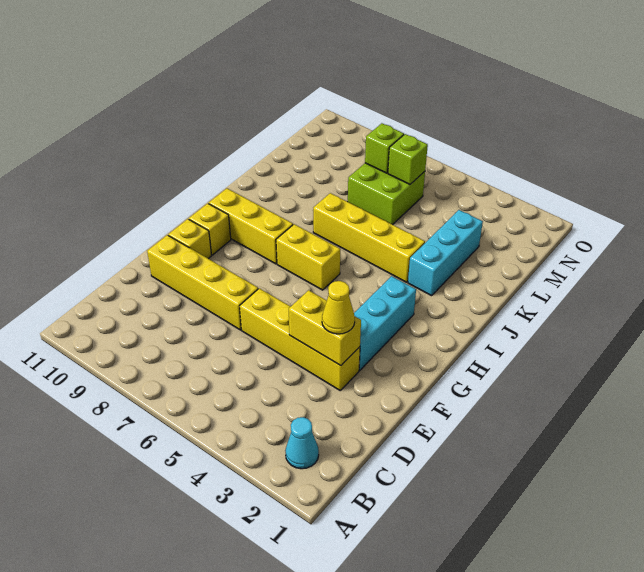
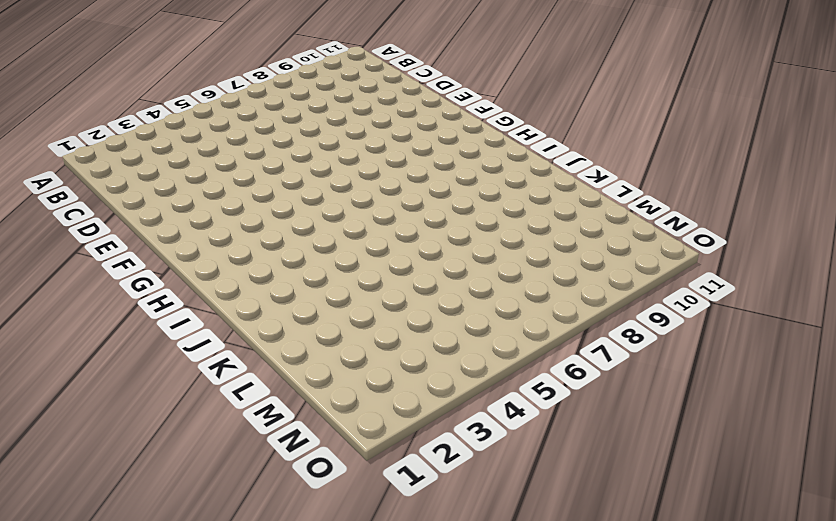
none -> cyan 1x1 cone [285,417,319,469]
none -> yellow 1x4 brick [240,288,360,390]
none -> yellow 1x4 brick [147,235,258,330]

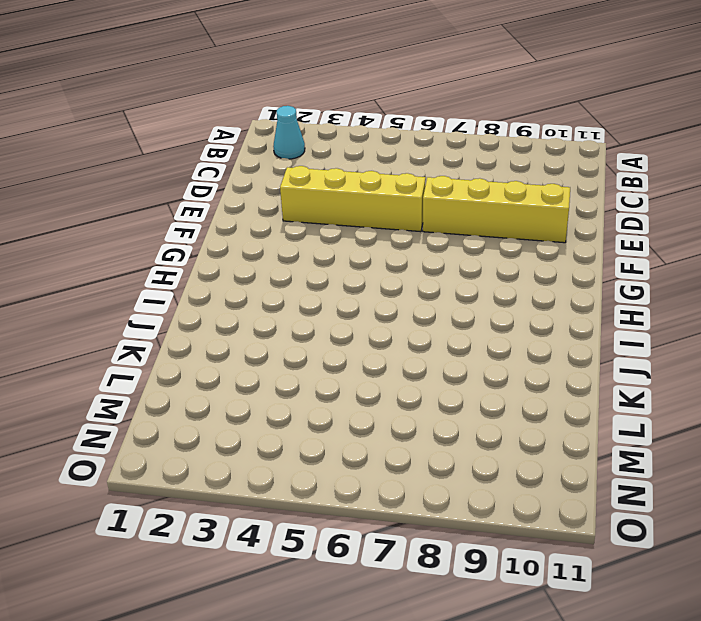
none -> cyan 1x3 brick [354,276,416,370]
none -> yellow 1x1 brick [168,219,211,259]
none -> yellow 1x1 brick [189,203,231,255]

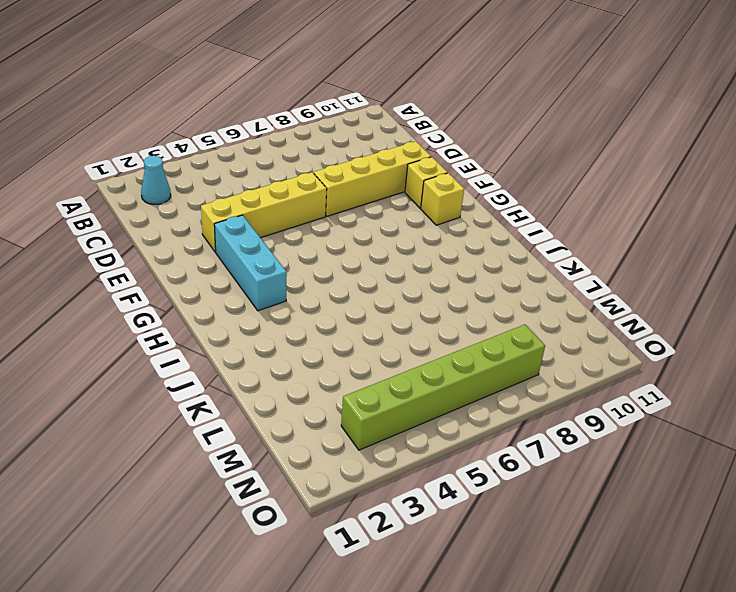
lime 1x6 brick [341,325,545,450] -> none
none -> yellow 1x2 brick [276,224,340,290]
none -> yellow 1x3 brick [209,188,293,264]
none -> cyan 1x3 brick [408,210,483,296]

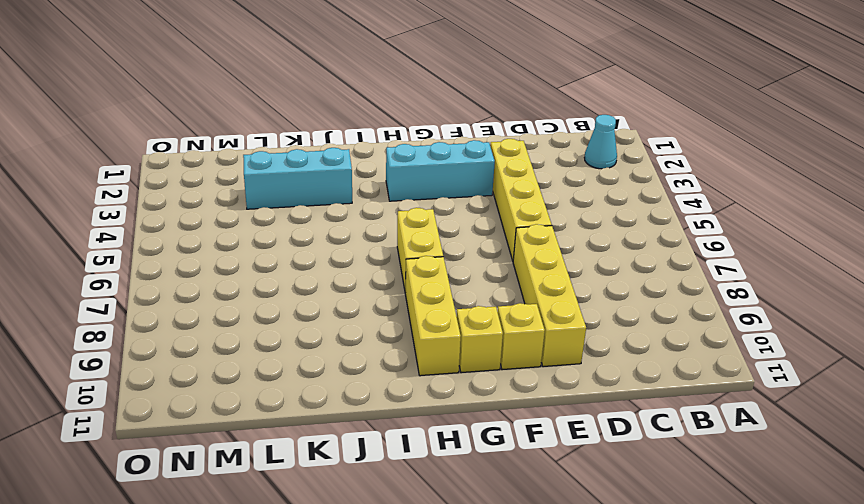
none -> yellow 1x4 brick [313,193,425,282]
none -> lime 2x2 brick [348,163,425,225]
none -> yellow 1x2 brick [289,290,361,366]

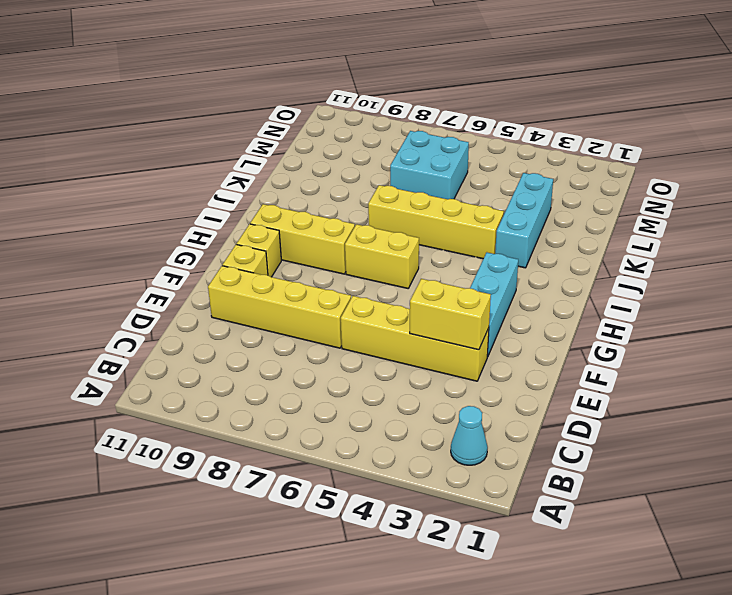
cyan 2x2 brick [390,131,469,199] -> lime 2x2 brick [348,163,425,225]
none -> lime 1x1 brick [388,134,428,184]
none -> lime 1x1 brick [365,123,404,173]
none -> yellow 1x1 cone [322,281,355,334]

